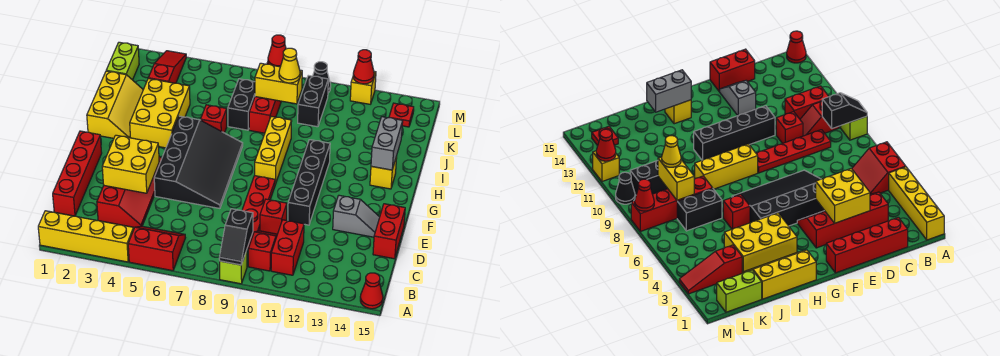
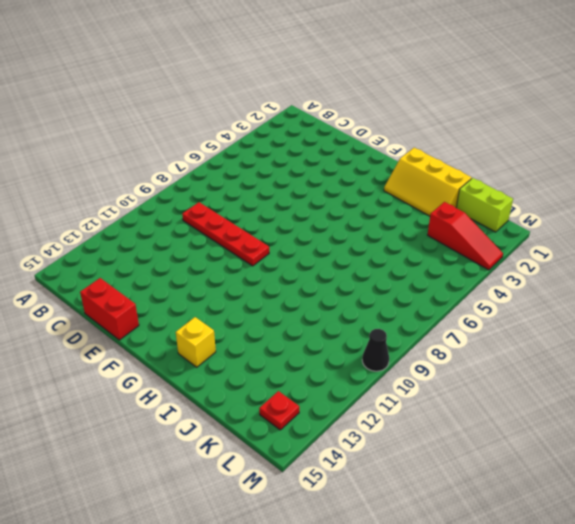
none -> yellow 1x4 brick [38,211,134,262]
none -> red 2x2 slope [128,226,185,271]
none -> lime 1x1 brick [220,250,247,284]
none -> red 1x1 cone [360,273,383,309]

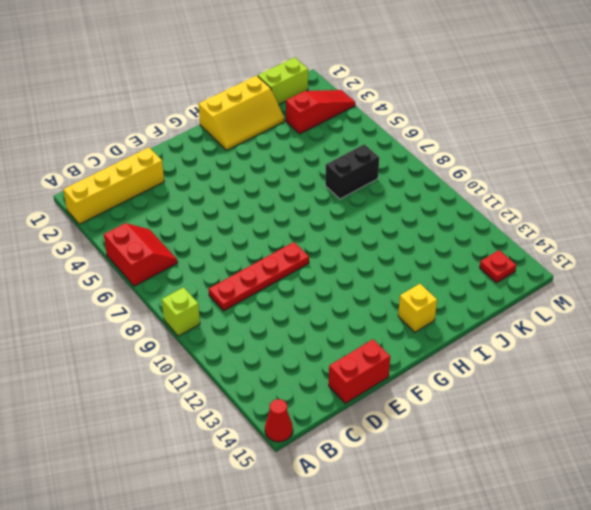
yellow 1x4 brick [63,147,164,224] -> yellow 1x4 brick turned to [38,211,134,262]
none -> red 1x2 slope [248,231,277,271]
none -> red 1x2 brick [271,220,304,275]
none -> red 1x4 brick [53,131,102,216]
none -> red 2x4 slope [97,156,162,227]

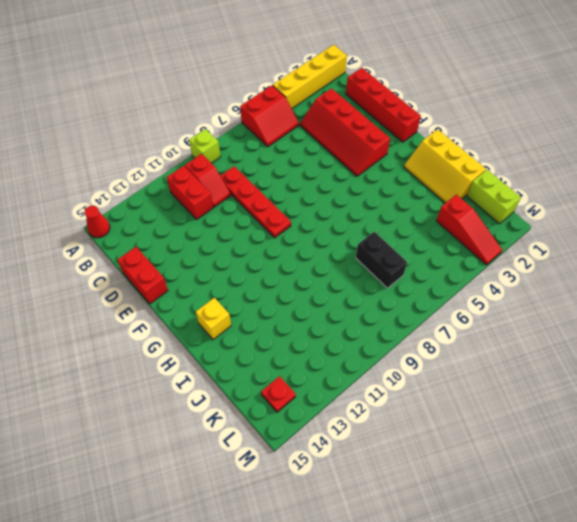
none -> red 1x1 brick [260,199,287,234]
none -> black 3x4 slope [154,116,243,208]
none -> black 1x4 brick [288,140,330,225]
none -> grey 1x2 slope [333,195,380,237]

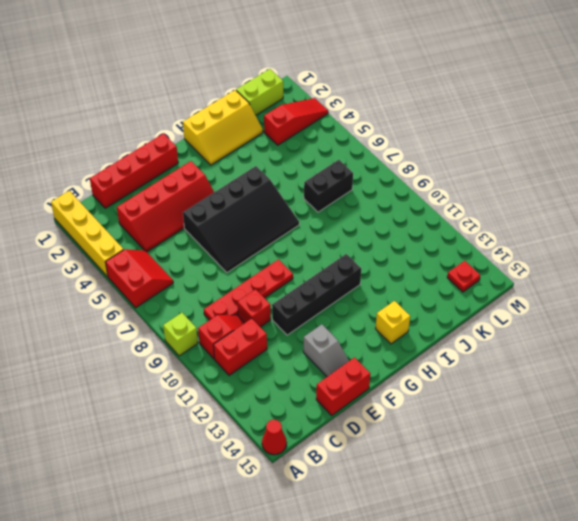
none -> yellow 1x3 brick [255,116,292,184]
none -> yellow 2x3 brick [130,79,190,148]
none -> red 1x1 brick [201,105,227,133]
none -> red 1x4 brick [249,62,281,133]

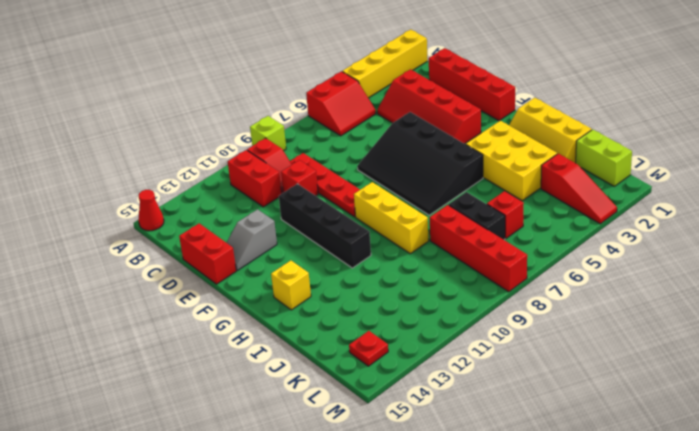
red 1x1 brick [487,191,524,239] -> red 1x1 brick moved to [201,105,227,133]
none -> black 1x2 brick [298,75,328,127]
none -> black 1x1 cone [313,62,331,93]
none -> yellow 1x1 brick [350,71,376,104]
none -> black 1x2 slope [219,209,253,265]

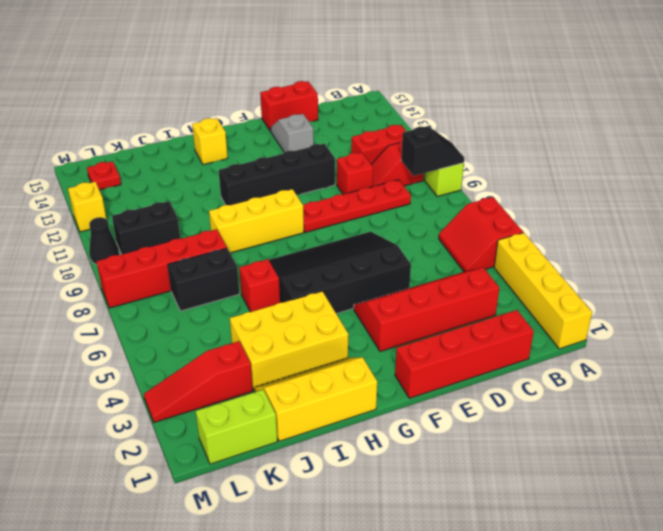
none -> red 1x1 cone [360,273,383,309]
none -> yellow 2x2 brick [102,135,159,193]
none -> grey 1x2 brick [371,117,403,170]
none -> yellow 1x2 brick [255,63,302,104]

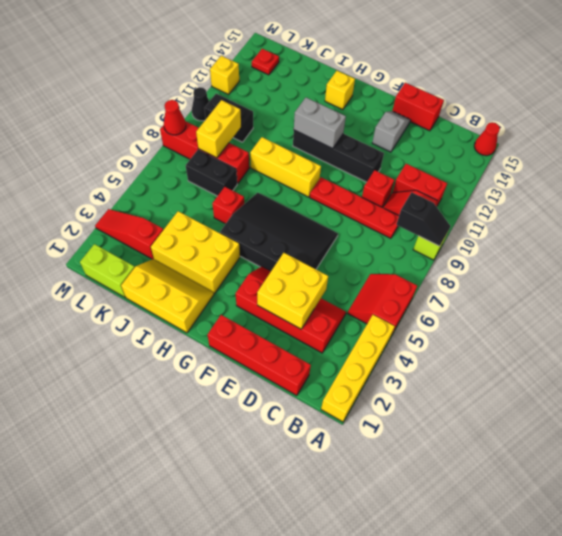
grey 1x2 brick [294,98,346,149] -> grey 1x2 brick moved to [371,117,403,170]
none -> red 1x1 cone [353,50,374,84]
none -> yellow 1x1 cone [279,48,300,83]

